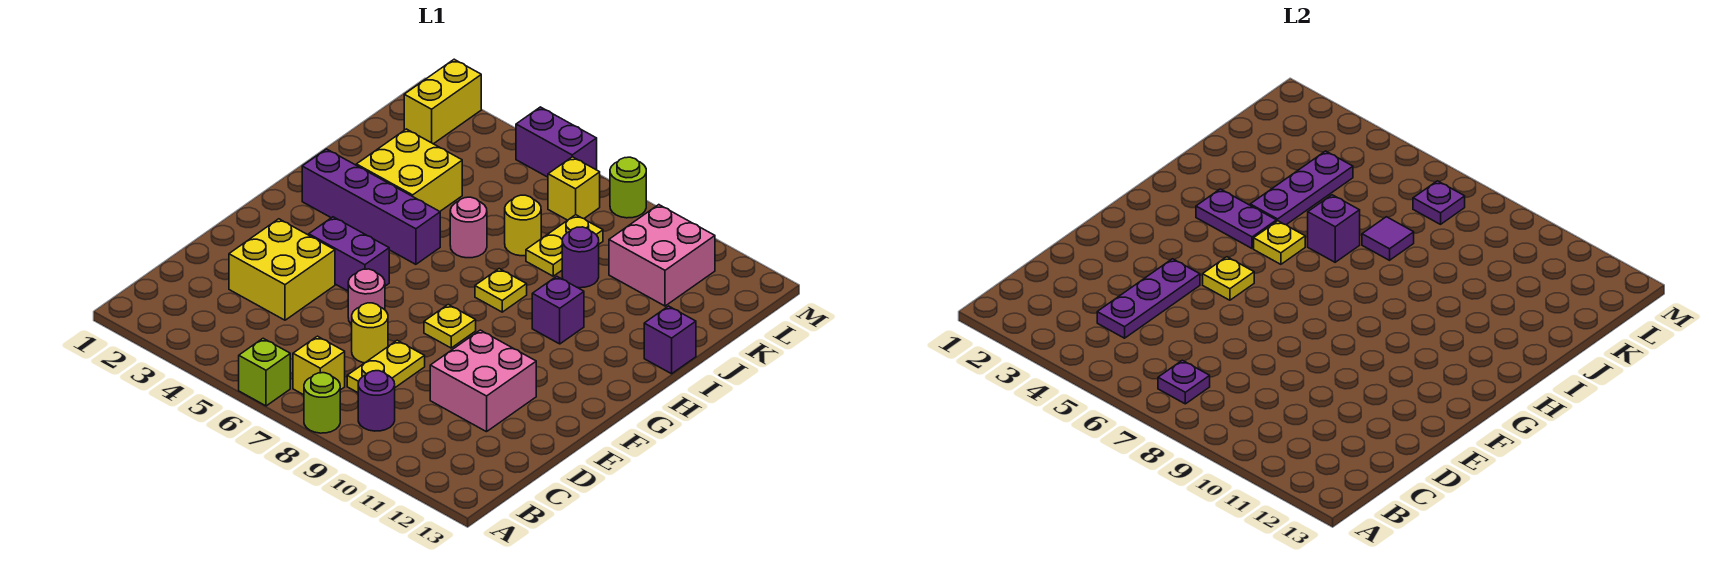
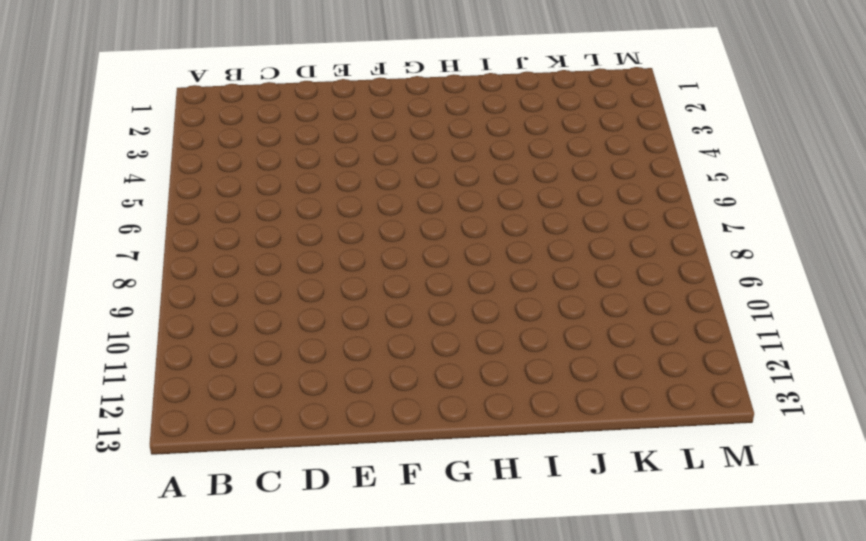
none -> lime 1x1 brick [239,338,290,406]
none -> lime 1x1 round brick [304,373,340,433]
none -> yellow 1x1 brick [293,336,345,395]
none -> purple 1x1 round brick [358,371,395,431]

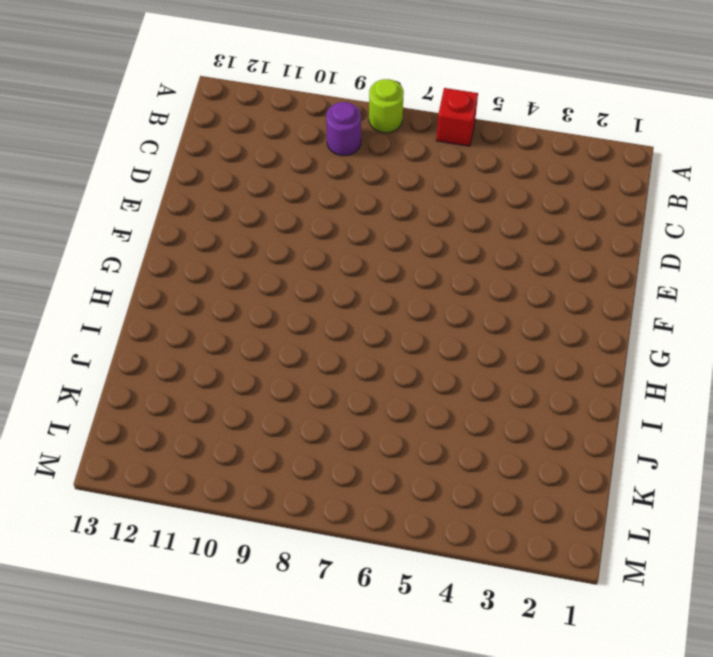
red 1x1 brick [436,88,478,146] -> lime 1x1 brick [239,338,290,406]
none -> yellow 1x1 brick [293,336,345,395]
none -> yellow 1x2 plate [347,340,425,393]
none -> yellow 2x2 brick [229,219,335,320]
none -> yellow 1x1 round brick [352,303,388,363]

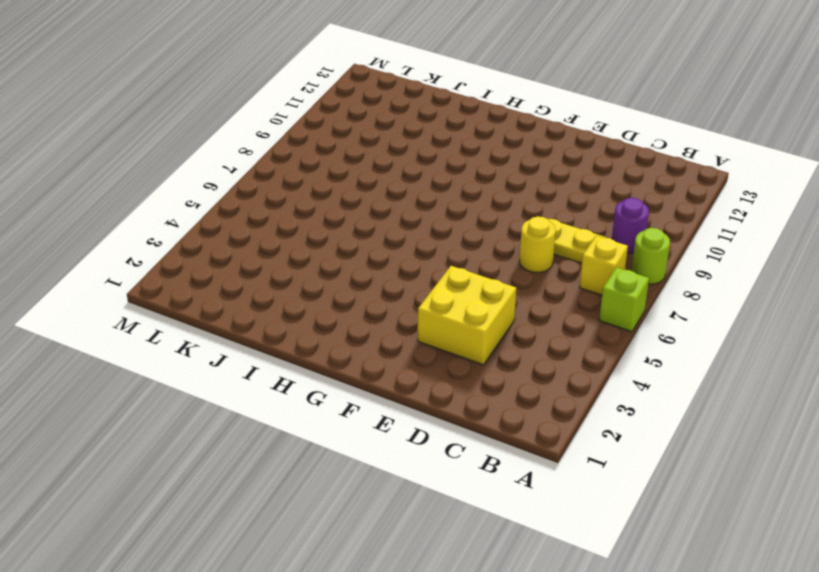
none -> pink 2x2 brick [430,330,536,432]
none -> pink 1x1 round brick [348,269,385,325]
none -> purple 1x2 brick [309,217,389,291]
none -> yellow 1x1 plate [424,305,476,348]

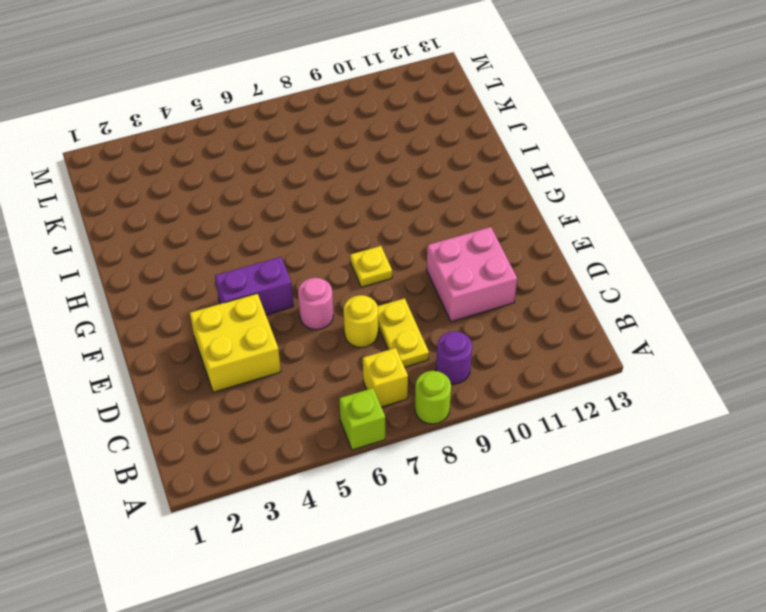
none -> purple 1x4 brick [302,149,440,264]
none -> yellow 1x1 plate [475,269,527,312]
none -> purple 1x1 brick [532,276,584,344]
none -> yellow 2x2 brick [356,129,462,211]

